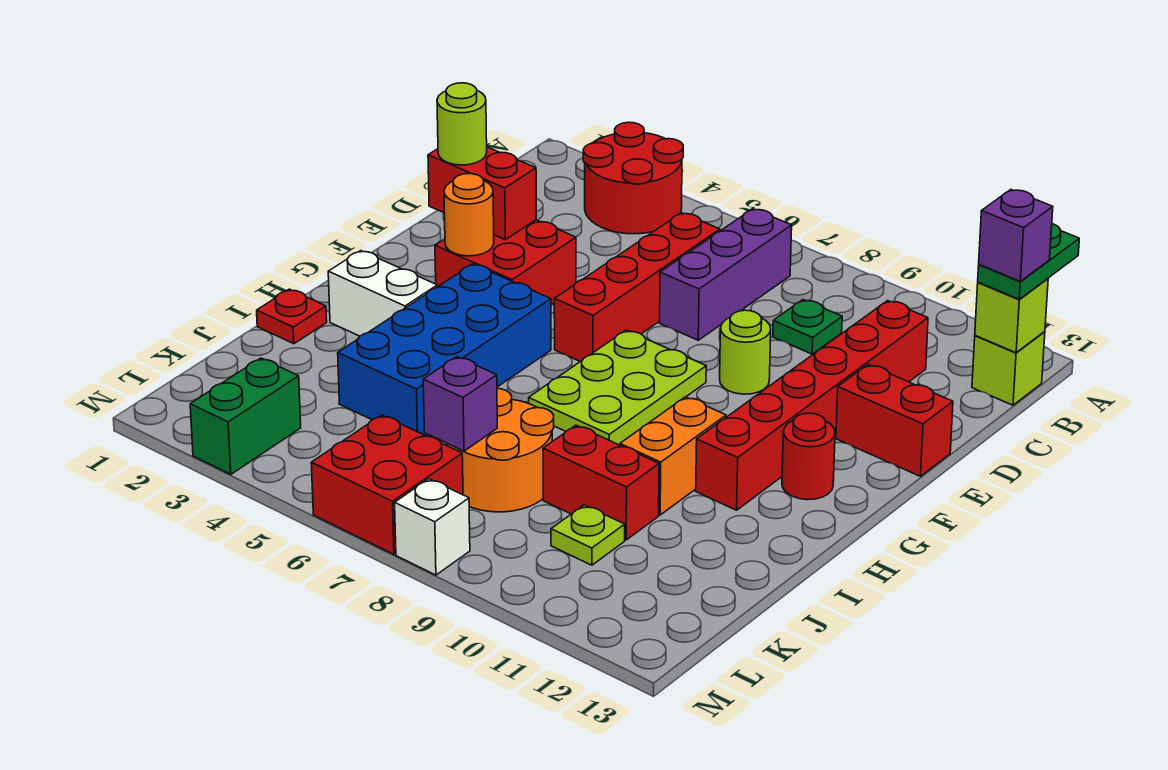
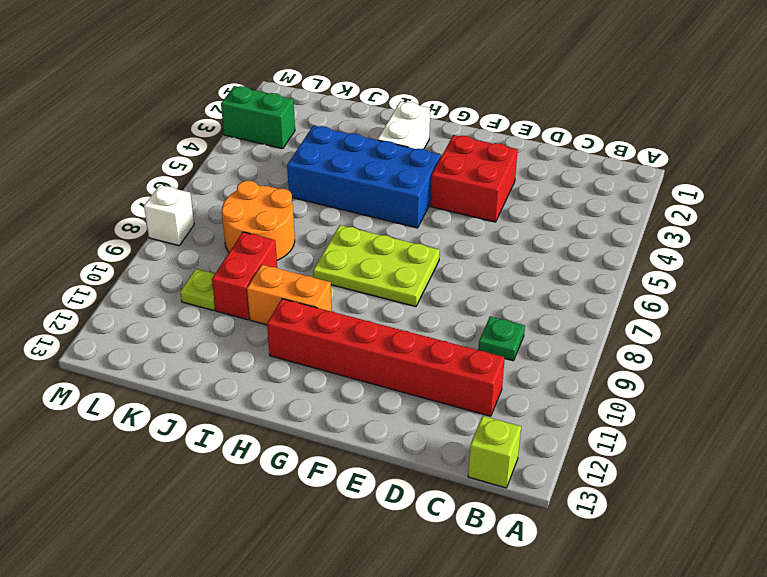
none -> red 2x2 round brick [583,122,683,234]
none -> purple 1x3 brick [660,209,792,340]
none -> red 1x4 brick [554,213,720,362]

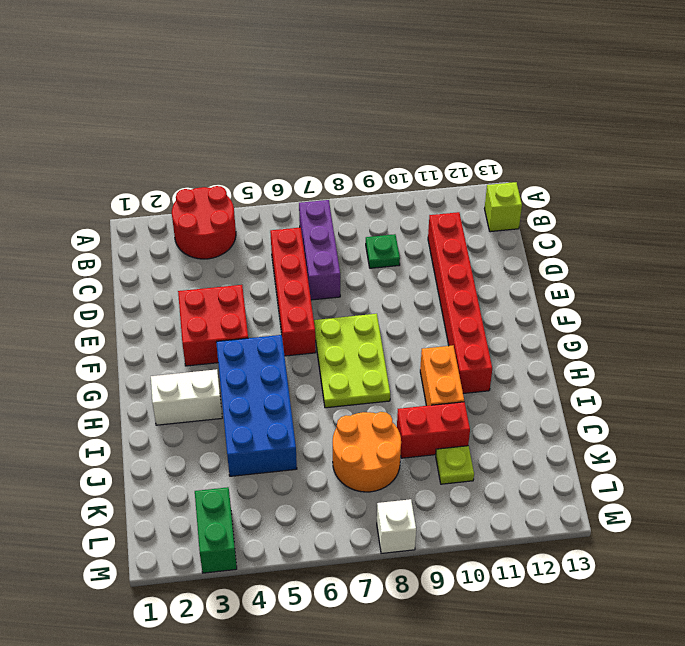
none -> lime 1x1 round brick [720,310,771,394]
none -> red 1x2 brick [836,365,953,476]
none -> red 1x1 round brick [782,413,835,500]

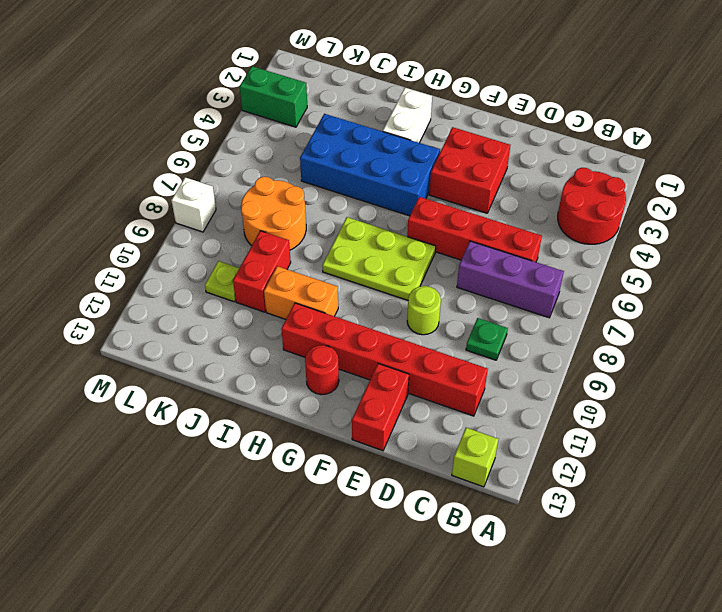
none -> red 1x1 plate [257,289,327,344]
none -> red 2x2 brick [311,415,463,554]
none -> lime 1x1 brick [975,279,1048,353]

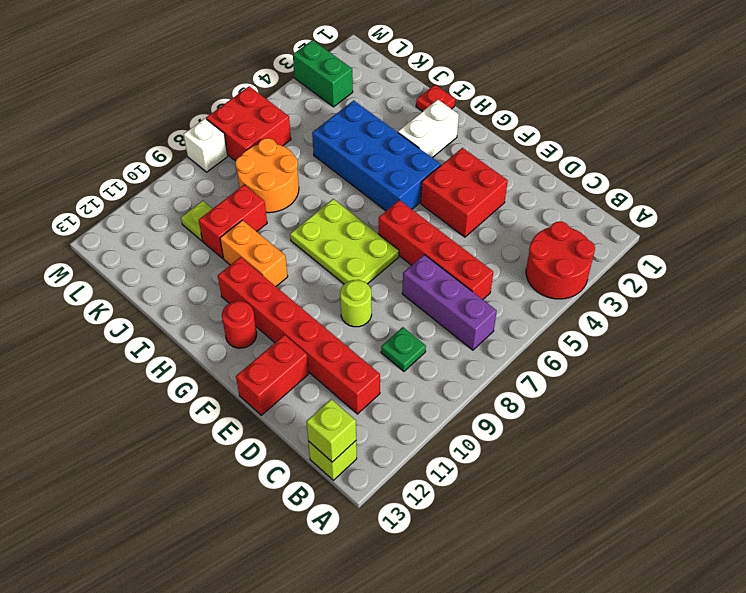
none -> red 1x2 brick [428,147,536,240]
none -> orange 1x1 round brick [444,174,494,256]
none -> purple 1x1 brick [423,357,497,451]

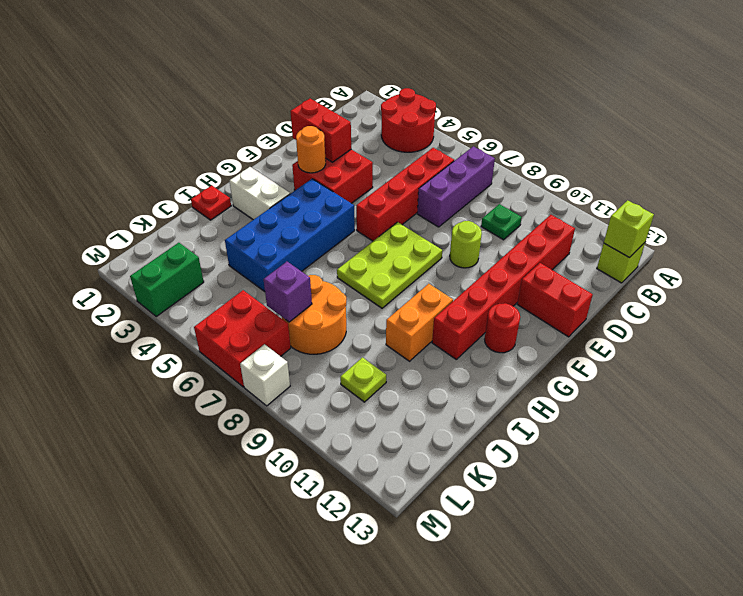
none -> red 1x2 brick [543,425,659,540]
none -> green 1x2 plate [978,224,1079,299]
none -> lime 1x1 round brick [437,83,487,165]

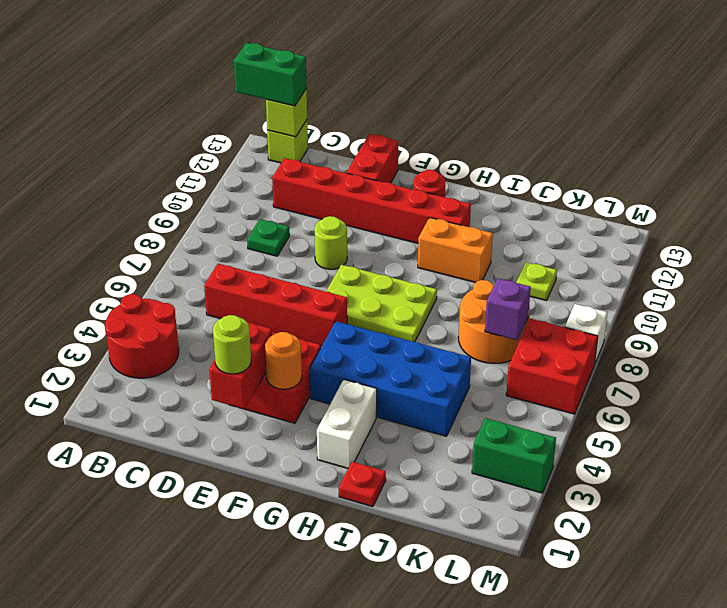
green 1x2 brick [234,43,307,106] -> green 1x2 plate [978,224,1079,299]
none -> purple 1x3 brick [660,209,792,340]
none -> red 1x2 brick [543,425,659,540]
none -> purple 1x1 brick [979,190,1053,281]

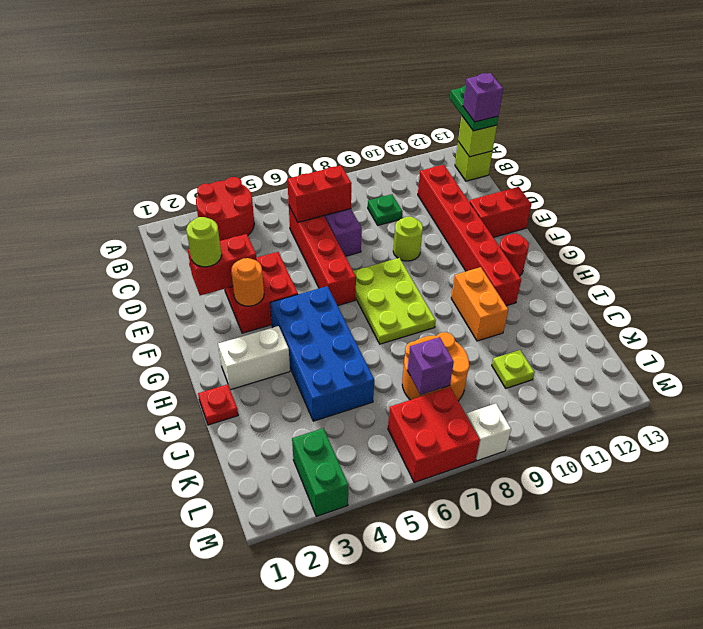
red 1x2 brick [287,165,352,222] -> red 1x2 brick moved to [543,425,659,540]

